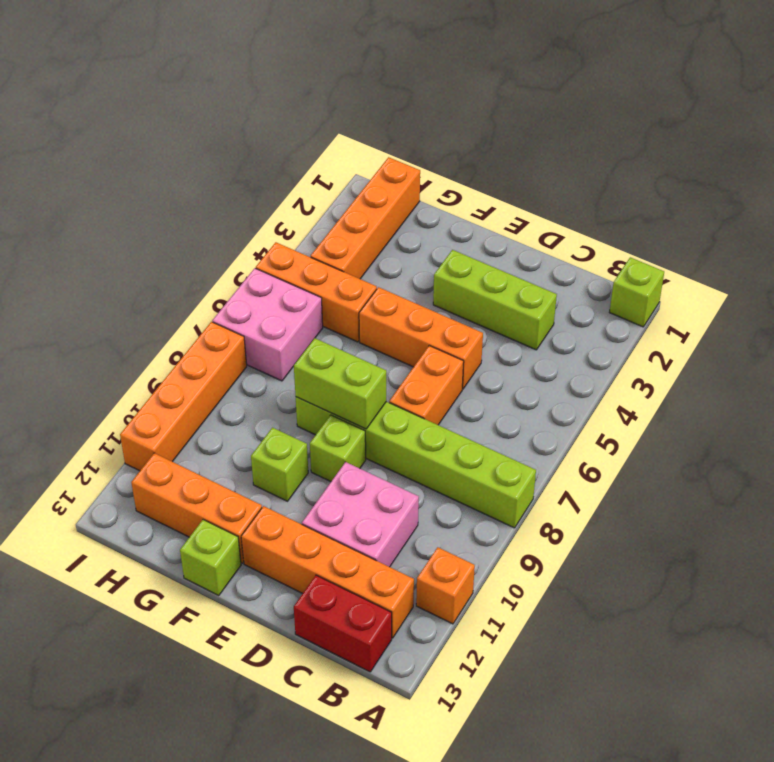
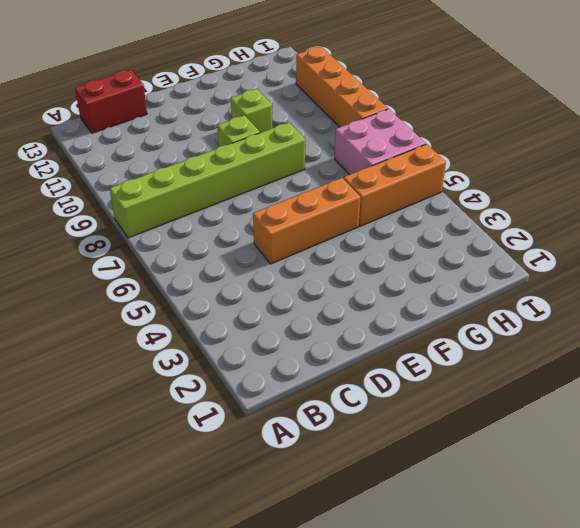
none -> lime 1x1 brick [609,257,664,327]
none -> orange 1x1 brick [416,547,475,624]
none -> orange 1x4 brick [241,506,414,638]

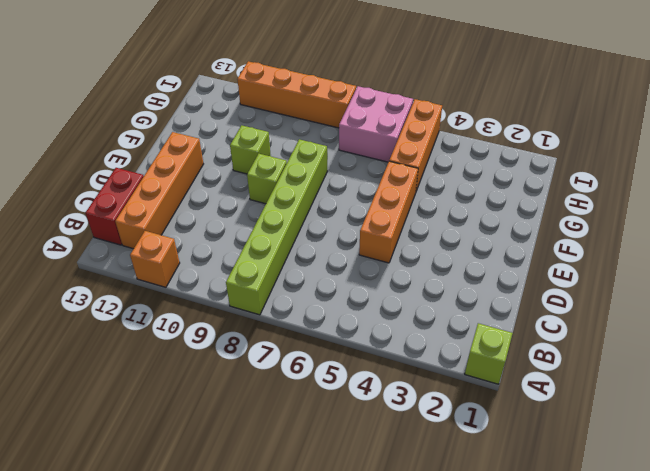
none -> lime 1x3 brick [433,250,557,350]
none -> pink 2x2 brick [302,462,419,567]
none -> orange 1x2 brick [389,346,464,425]

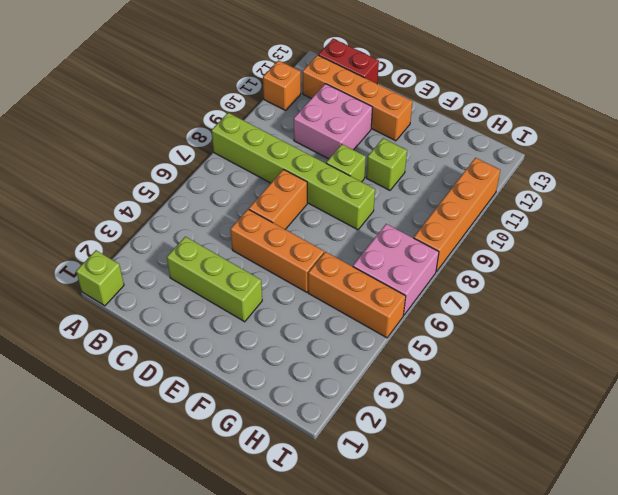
none -> orange 1x3 brick [131,453,262,563]
none -> lime 1x1 brick [180,520,241,596]
none -> orange 1x4 brick [311,157,420,279]

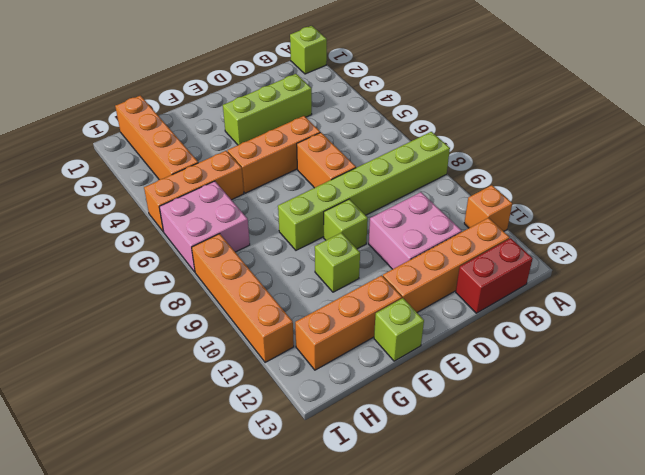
none -> lime 1x2 brick [294,338,386,429]

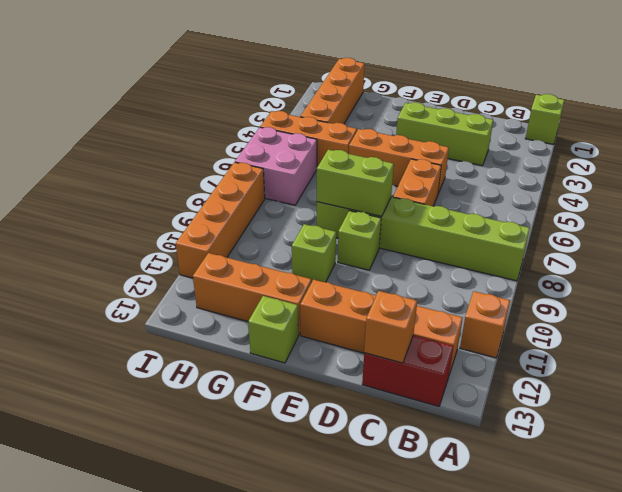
orange 1x1 brick [364,291,417,363] -> none
none -> pink 2x2 brick [302,462,419,567]

